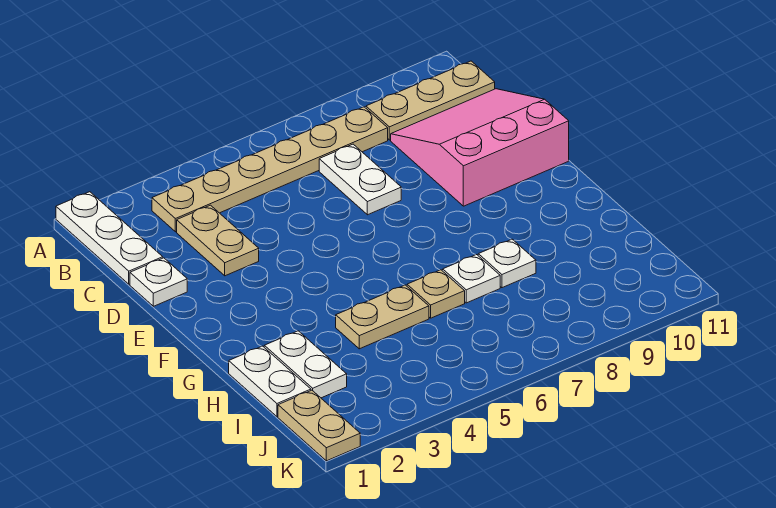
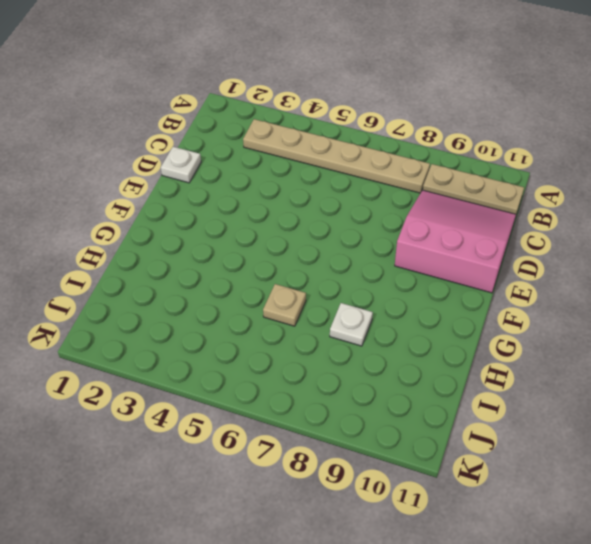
none -> white 1x3 plate [56,192,163,284]
none -> tan 1x2 plate [177,205,259,276]
none -> white 1x2 plate [319,144,401,215]

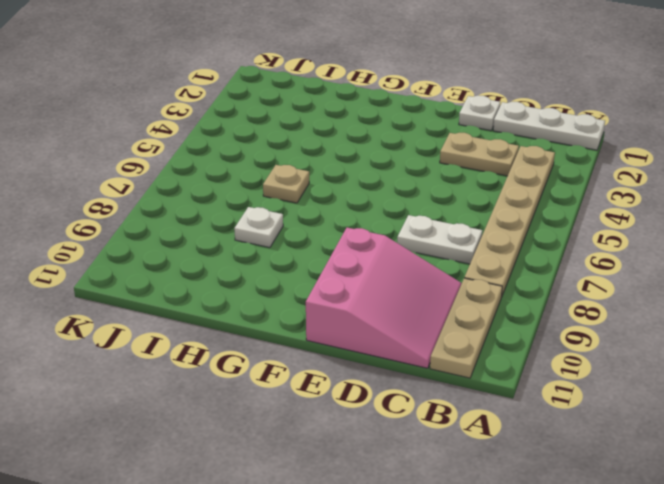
none -> white 1x2 plate [229,346,311,417]
none -> white 1x2 plate [264,331,347,398]
none -> tan 1x2 plate [336,285,429,349]

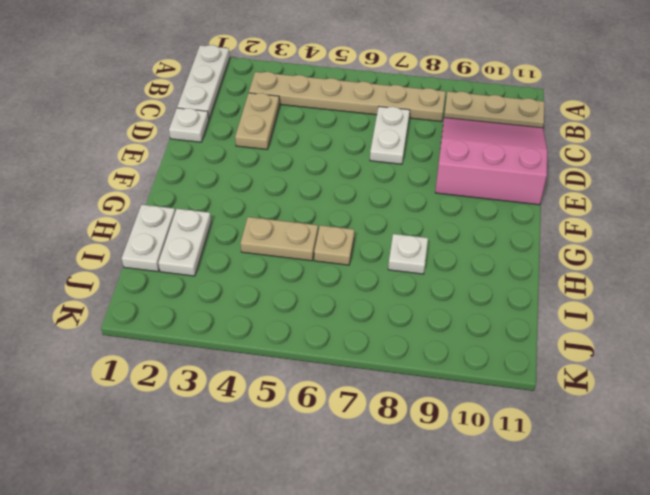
none -> white 1x1 plate [443,255,500,303]
none -> tan 1x2 plate [278,390,360,461]

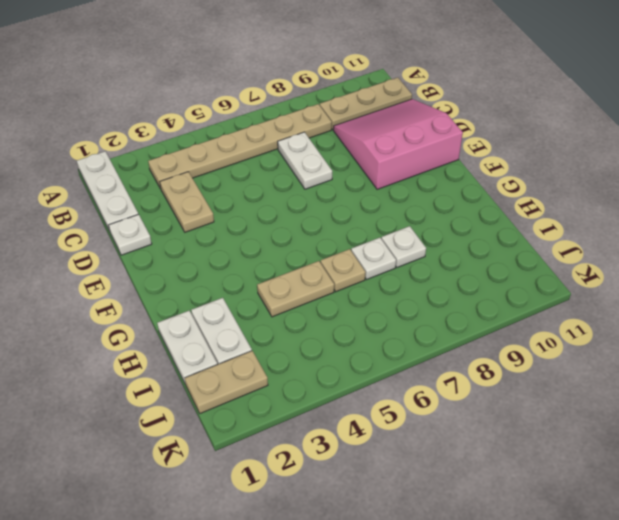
tan 1x2 plate [185,351,268,413] -> tan 1x2 plate turned to [278,390,360,461]

